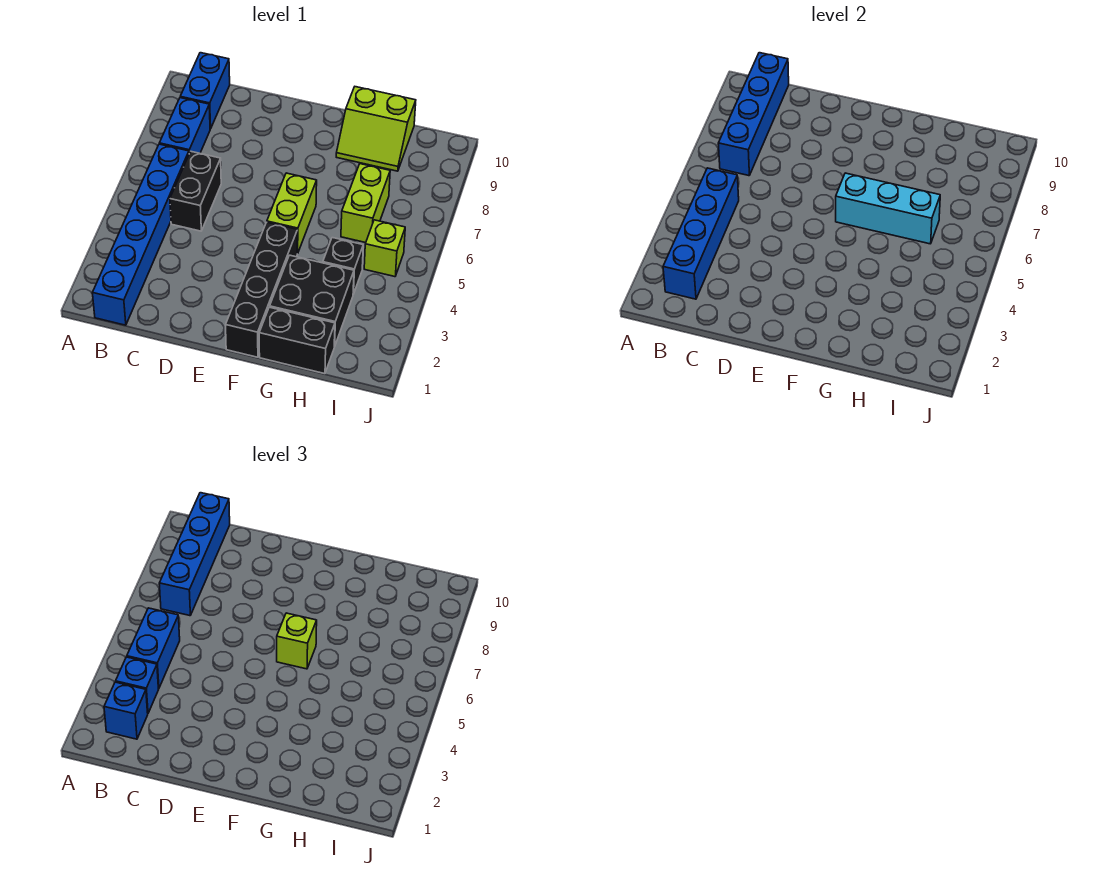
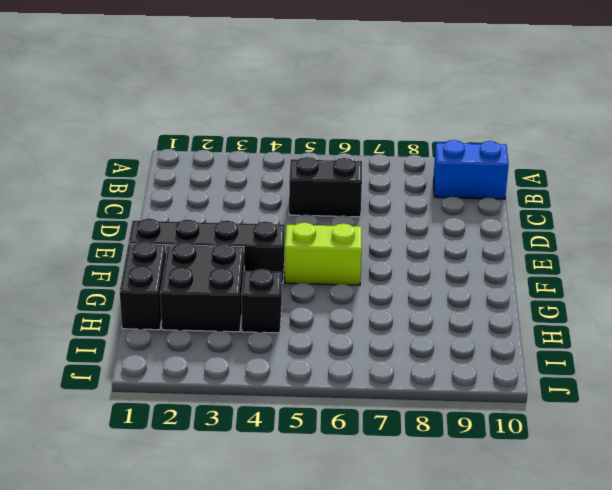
none -> blue 1x6 brick [93,144,189,325]
none -> blue 1x2 brick [159,98,210,153]
none -> lime 2x2 slope [336,87,416,171]

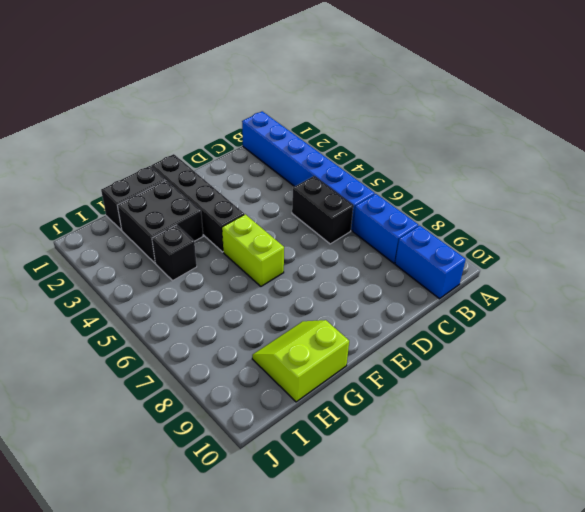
none -> lime 1x2 brick [341,164,390,243]
none -> lime 1x1 brick [364,220,405,277]
none -> blue 1x4 brick [663,168,739,299]

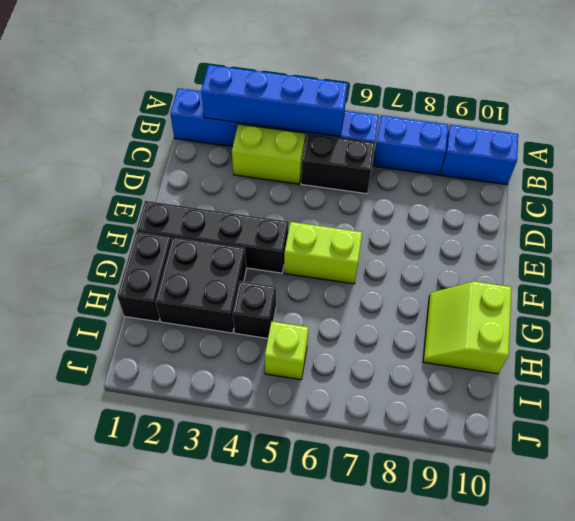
lime 1x2 brick [232,124,305,184] -> lime 1x2 brick moved to [341,164,390,243]
none -> blue 1x4 brick [718,53,789,176]
none -> cyan 1x3 brick [836,173,940,244]
none -> blue 1x1 brick [104,682,148,739]

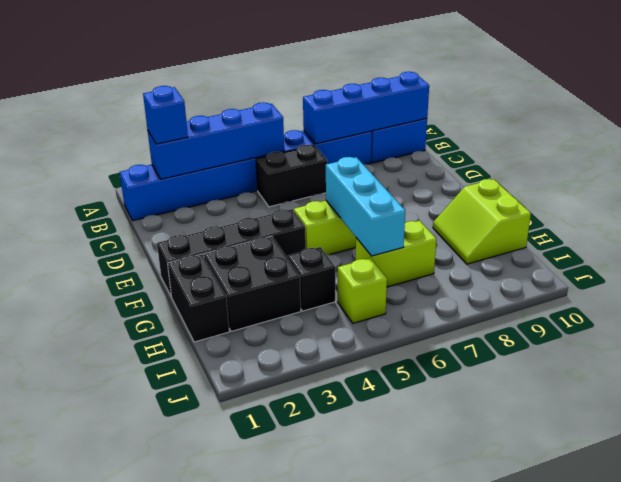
none -> blue 1x1 brick [116,657,158,713]
none -> blue 1x2 brick [127,608,180,689]
none -> blue 1x4 brick [159,493,230,616]

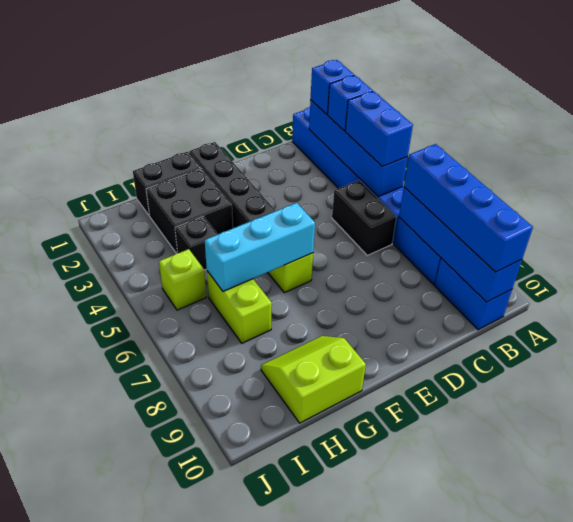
none -> lime 1x1 brick [277,613,317,669]

